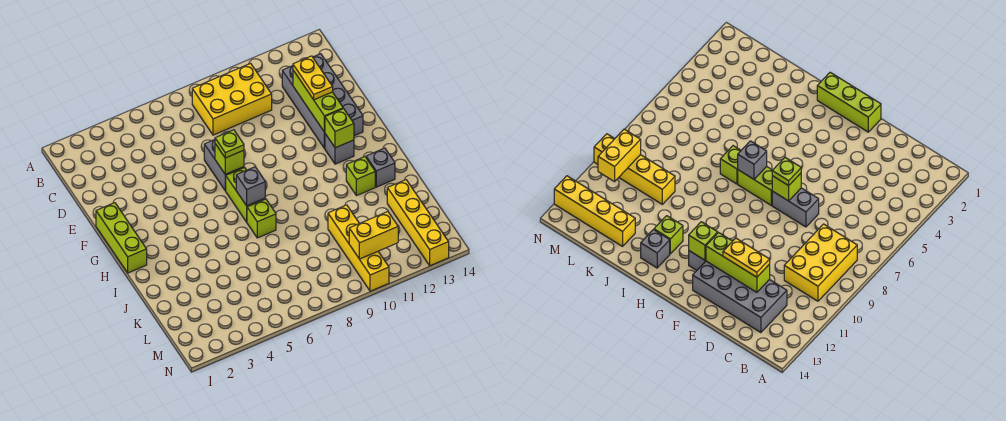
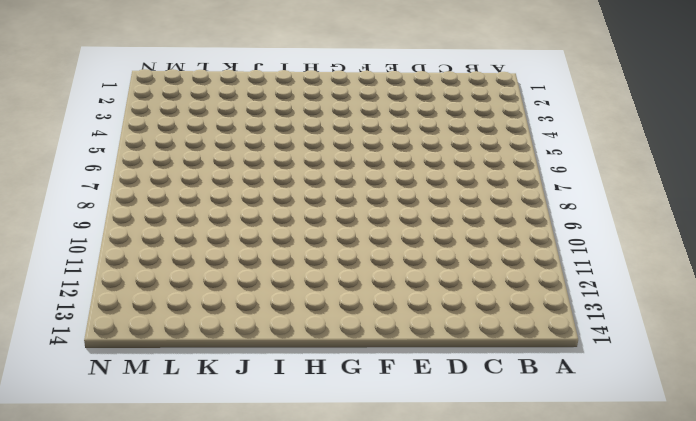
none -> yellow 2x3 brick [192,63,272,135]
none -> grey 2x4 brick [282,54,363,148]
none -> grey 1x2 brick [204,140,244,191]

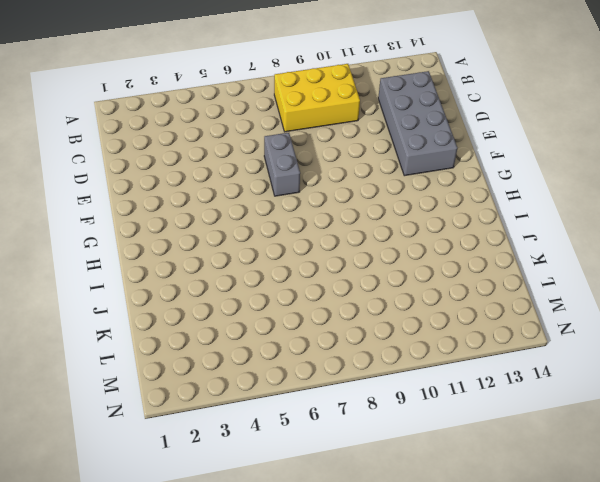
none -> lime 1x3 brick [96,203,147,273]
none -> lime 1x2 brick [226,168,265,222]
none -> grey 1x1 brick [325,134,354,164]

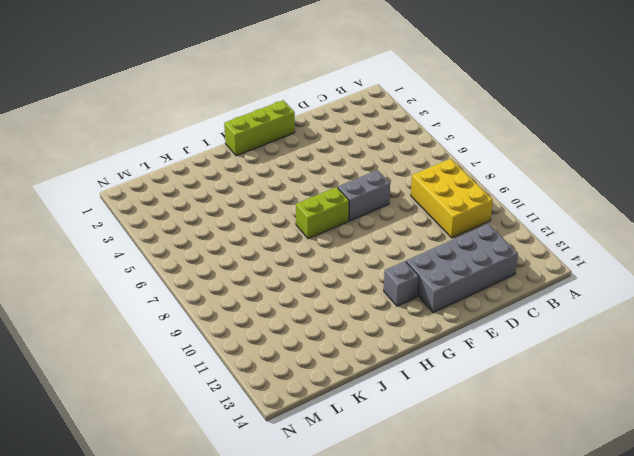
none -> lime 1x1 brick [247,199,276,238]
none -> lime 1x1 brick [346,157,375,196]
none -> grey 1x1 brick [366,148,395,187]

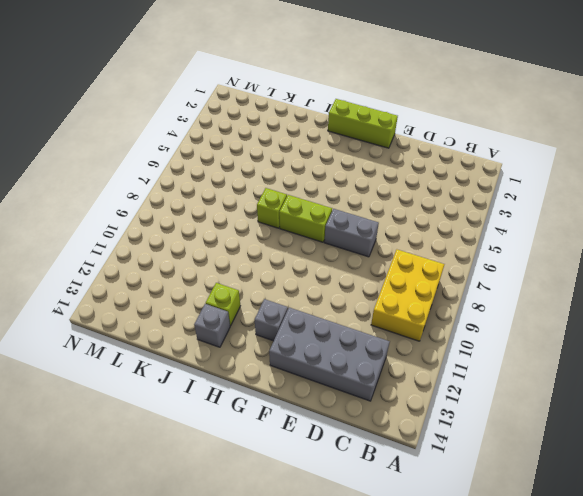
none -> yellow 1x4 brick [328,205,389,291]
none -> yellow 1x4 brick [387,180,449,266]
none -> lime 1x3 brick [293,70,343,132]

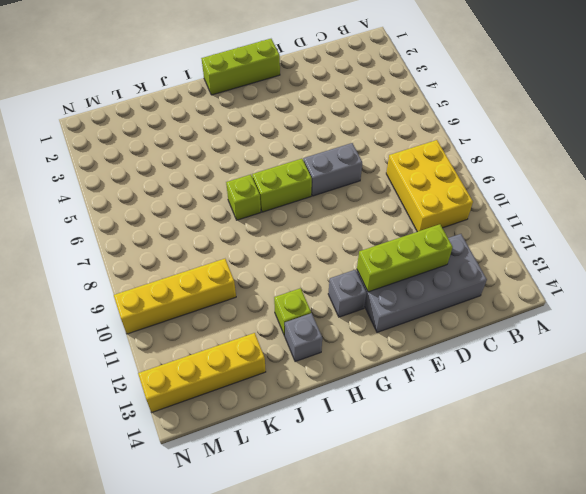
none -> lime 1x1 brick [215,144,244,174]
none -> lime 1x1 brick [325,109,354,148]
none -> grey 1x1 brick [236,167,265,206]

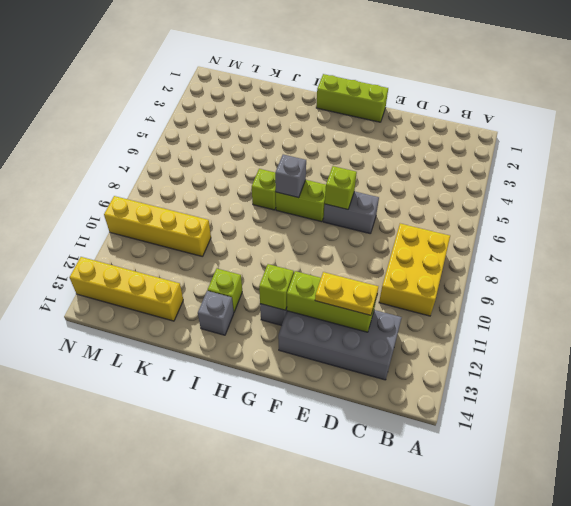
none -> yellow 1x2 brick [349,212,398,259]
none -> lime 1x1 plate [215,130,244,158]

